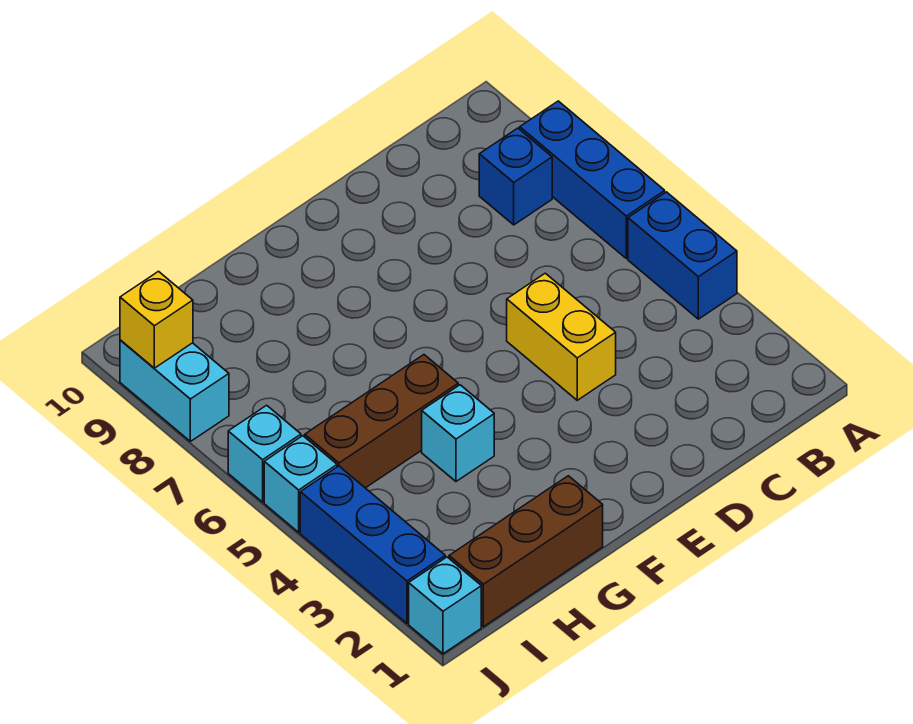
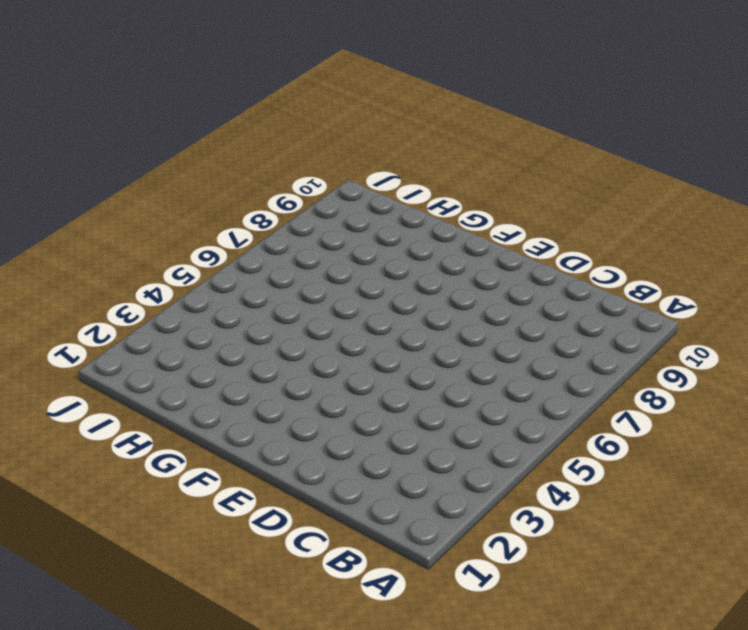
none -> blue 1x2 brick [628,192,737,319]
none -> blue 1x3 brick [520,101,665,258]
none -> blue 1x1 brick [479,128,552,225]

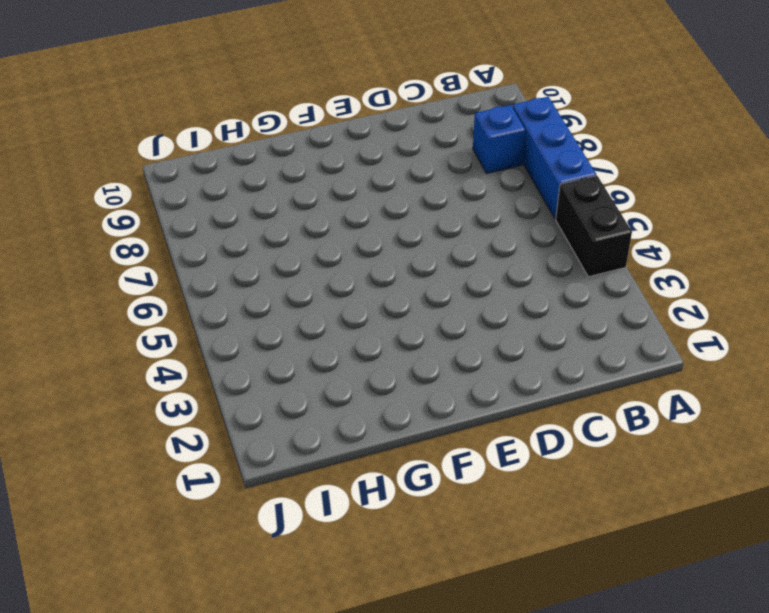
black 1x2 brick [556,176,632,277] -> blue 1x2 brick [628,192,737,319]
none -> yellow 1x2 brick [507,273,616,400]
none -> brown 1x3 brick [449,476,603,627]
none -> cyan 1x1 brick [422,385,494,481]

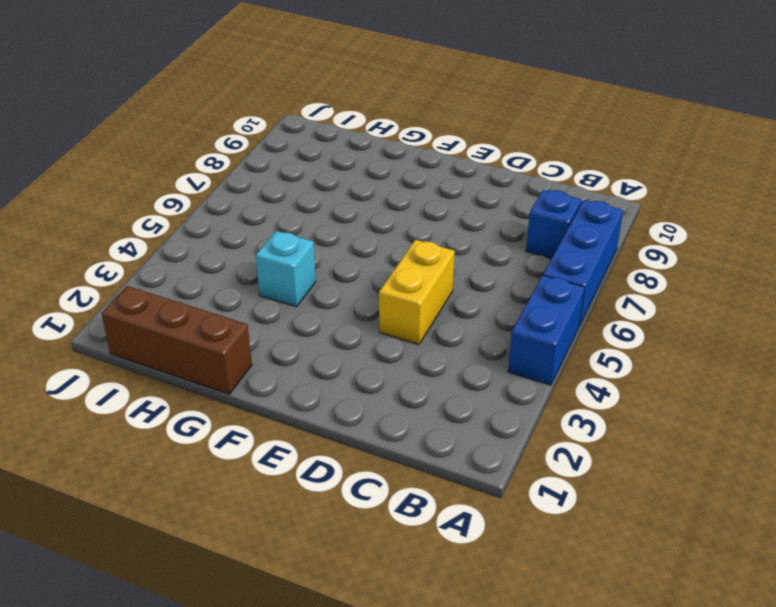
none -> brown 1x3 brick [305,355,458,488]
none -> cyan 1x1 brick [409,557,481,654]
none -> blue 1x3 brick [300,466,445,623]

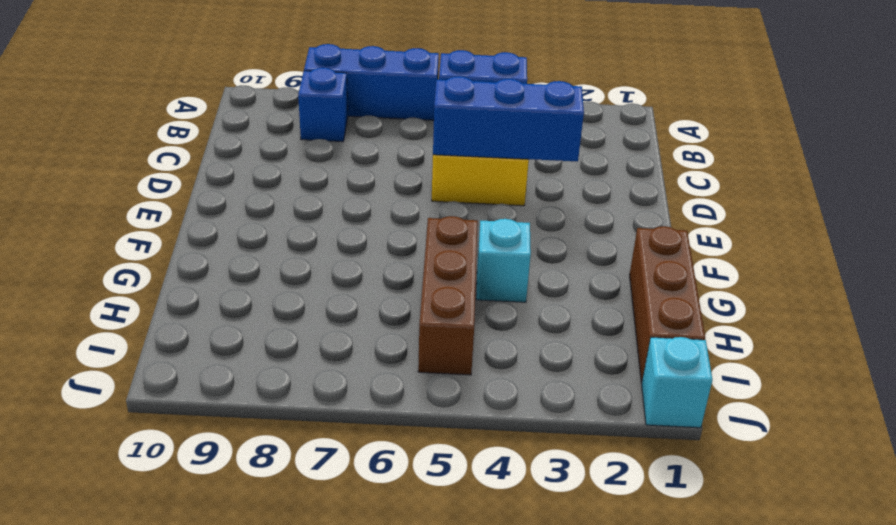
blue 1x3 brick [433,76,584,162] -> blue 1x3 brick moved to [300,466,445,623]
none -> cyan 1x1 brick [264,436,337,532]
none -> cyan 1x1 brick [228,405,301,502]
none -> cyan 1x2 brick [120,340,229,441]

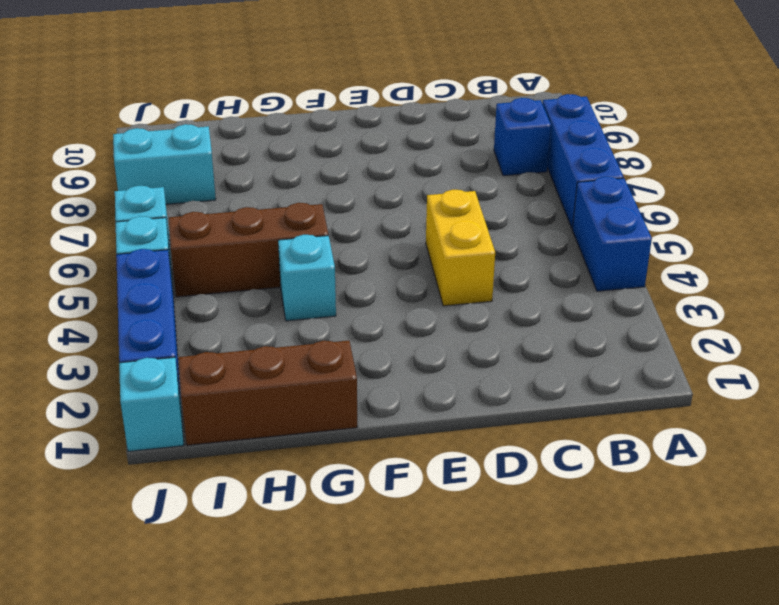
cyan 1x2 brick [113,124,216,204] -> cyan 1x2 brick turned to [120,340,229,441]
none -> yellow 1x1 brick [120,271,193,368]

